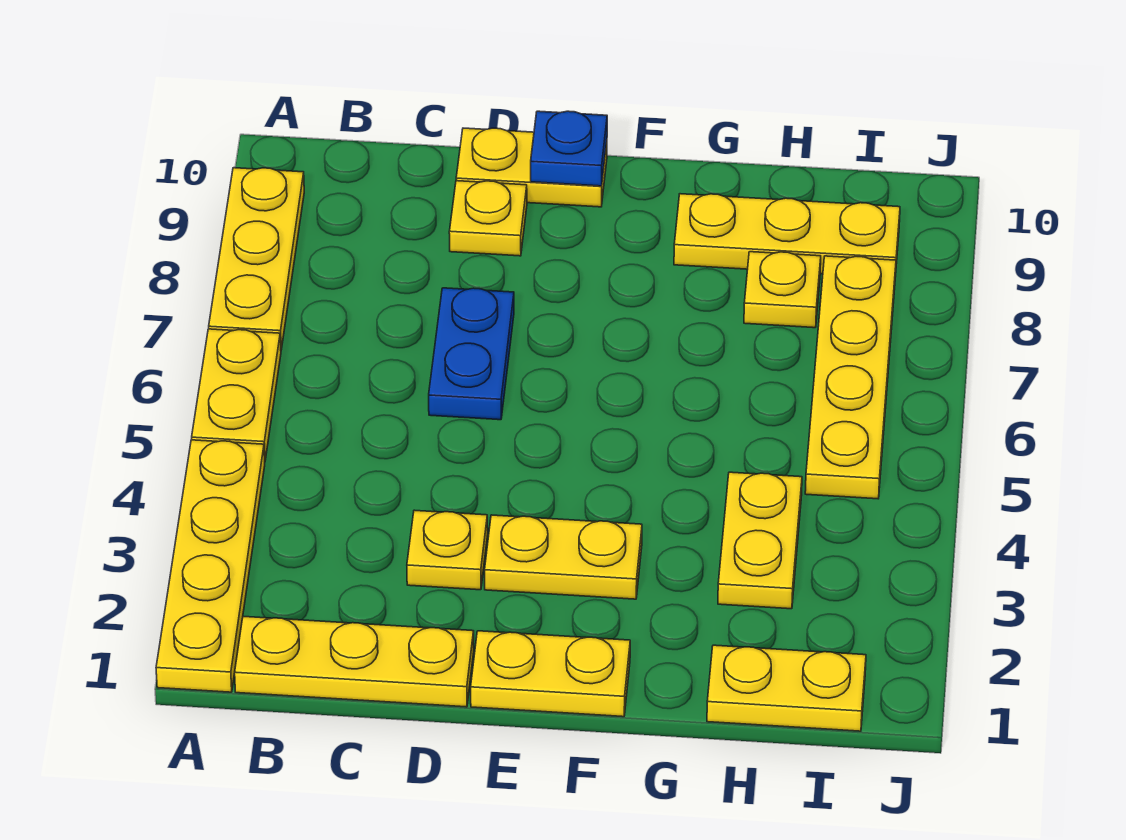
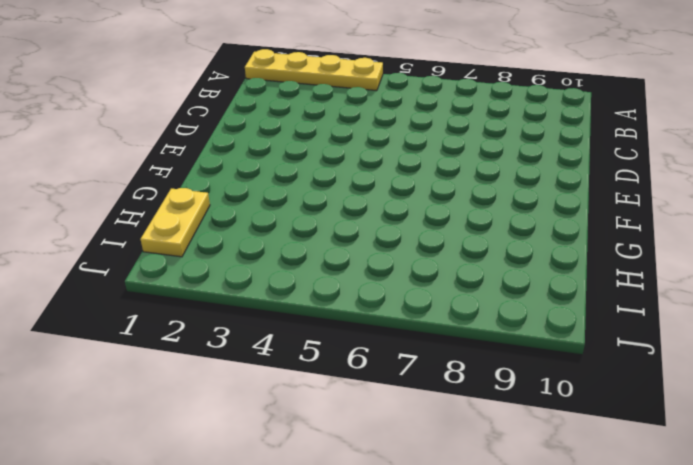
none -> yellow 1x2 plate [192,329,281,460]
none -> yellow 1x3 plate [209,168,304,349]
none -> yellow 1x3 plate [235,616,474,707]

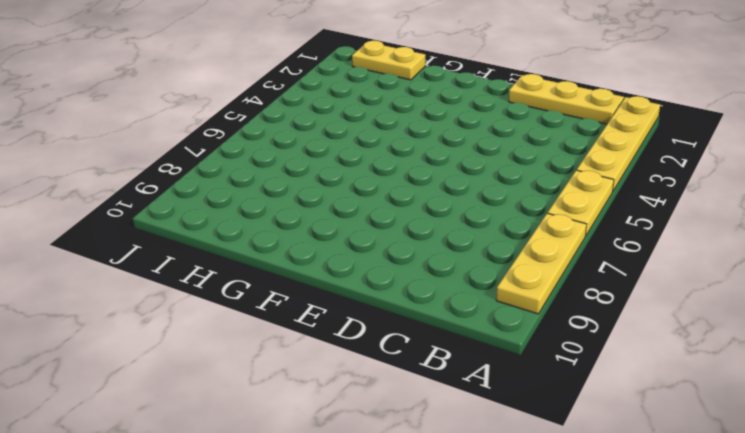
none -> yellow 1x1 plate [407,510,488,590]
none -> blue 1x2 plate [429,288,514,420]
none -> yellow 1x1 plate [449,181,527,256]

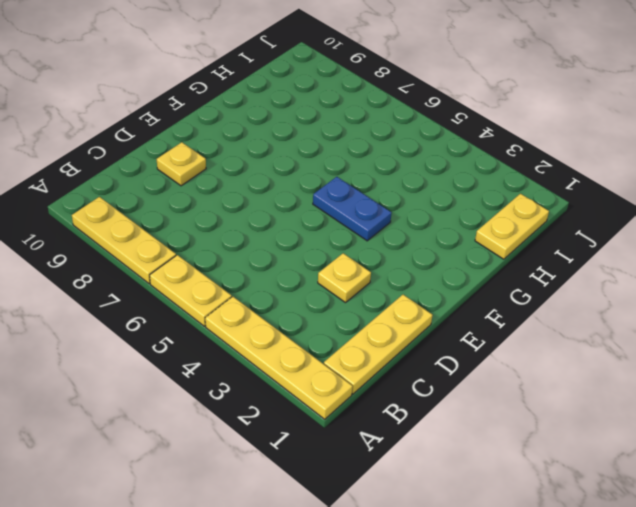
blue 1x2 plate [313,177,391,241] -> blue 1x2 plate moved to [429,288,514,420]
none -> yellow 1x2 plate [456,128,607,207]
none -> yellow 1x2 plate [471,631,630,717]
none -> yellow 1x2 plate [485,515,642,599]

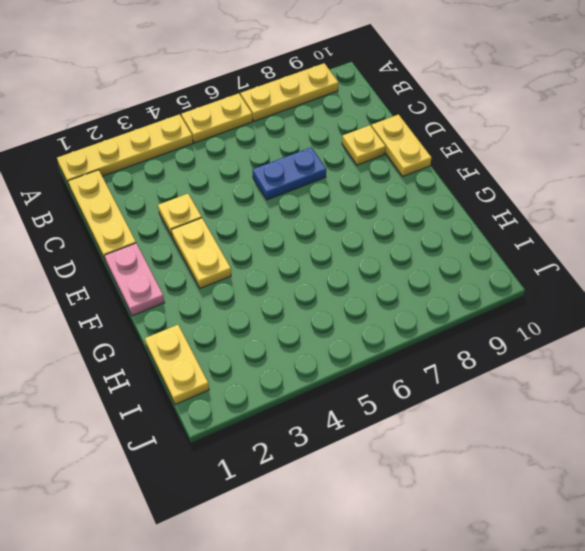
pink 1x2 plate [104,243,165,316] -> yellow 1x2 plate [471,631,630,717]
none -> yellow 1x3 plate [674,194,900,277]
none -> yellow 1x2 plate [718,472,802,609]
none -> yellow 1x1 plate [744,252,821,328]

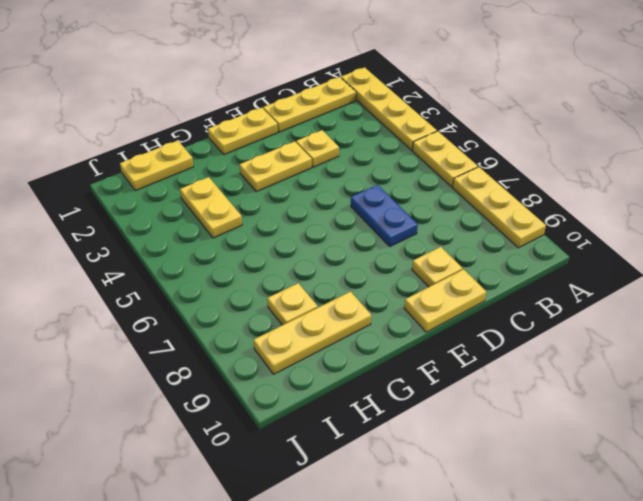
none -> yellow 1x4 plate [805,256,896,499]
none -> blue 1x1 plate [531,111,607,186]

